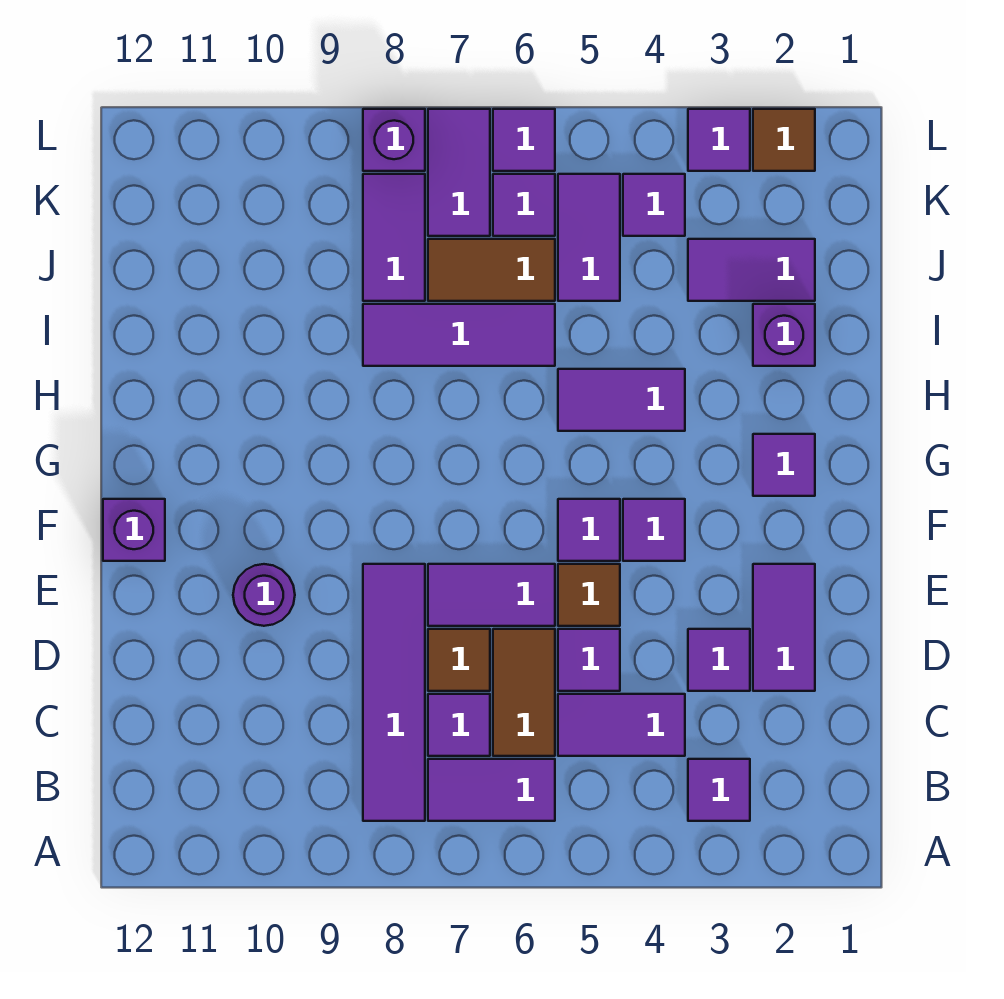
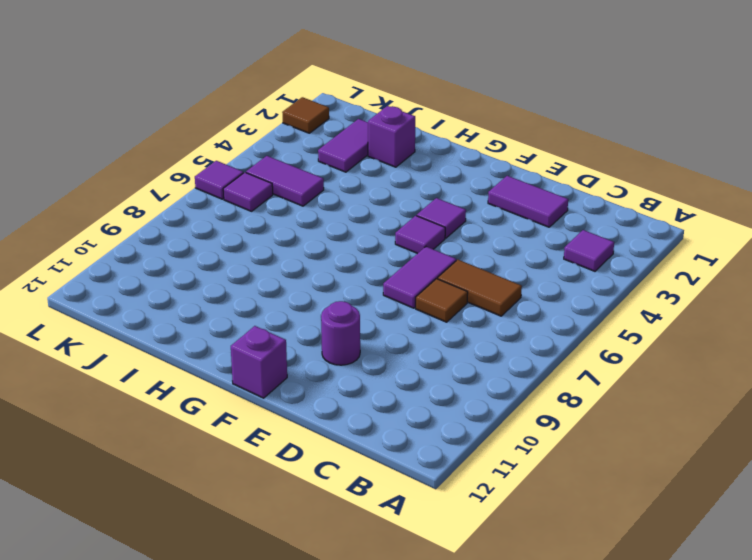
none -> purple 1x2 tile [428,759,555,821]
none -> purple 1x4 tile [363,564,425,821]
none -> purple 1x2 tile [558,694,685,756]
none -> purple 1x1 tile [428,694,490,756]

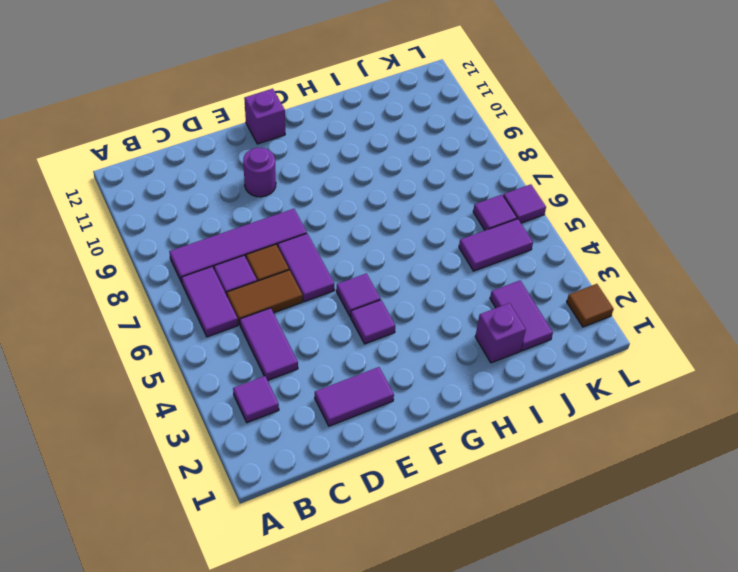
none -> purple 1x1 tile [688,629,750,691]
none -> purple 1x1 tile [558,629,620,691]
none -> brown 1x1 tile [558,564,620,626]
none -> purple 1x1 tile [753,434,815,496]

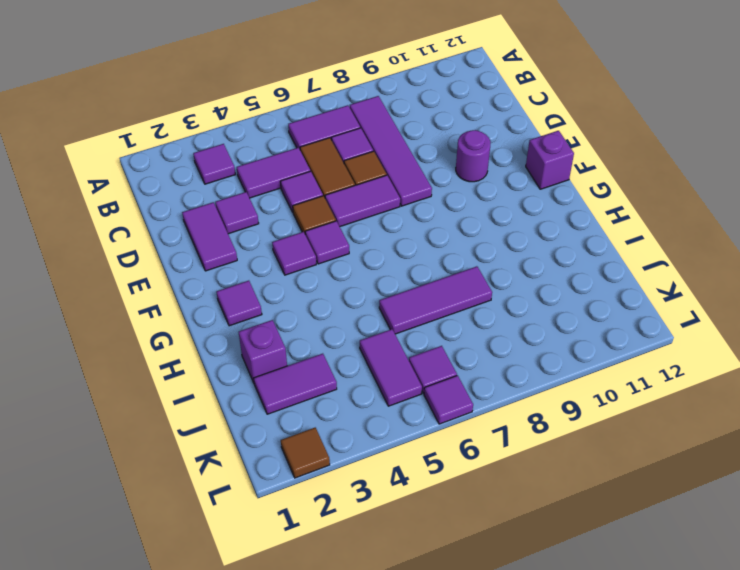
none -> purple 1x2 tile [558,369,685,431]
none -> brown 1x2 tile [428,239,555,301]
none -> purple 1x2 tile [363,174,425,301]
none -> purple 1x1 tile [623,174,685,236]

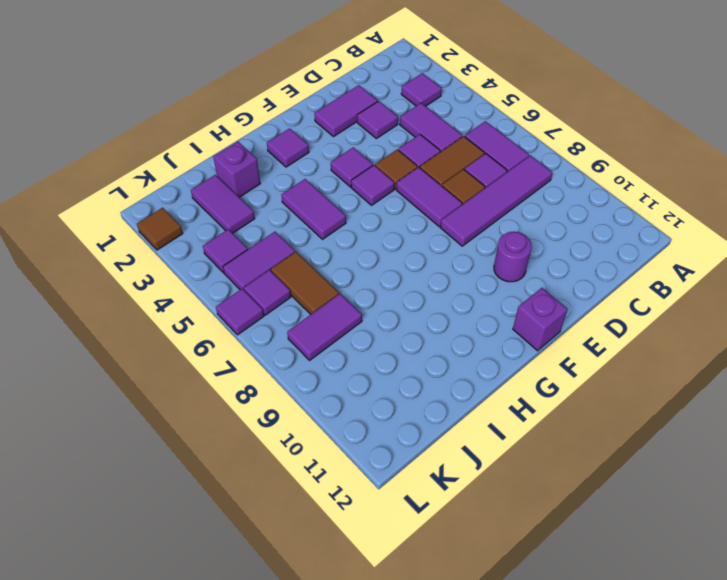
none -> purple 1x3 tile [363,304,555,366]
none -> purple 1x2 tile [428,109,490,236]
none -> purple 1x1 tile [688,109,750,171]
none -> purple 1x1 brick [363,109,425,171]

